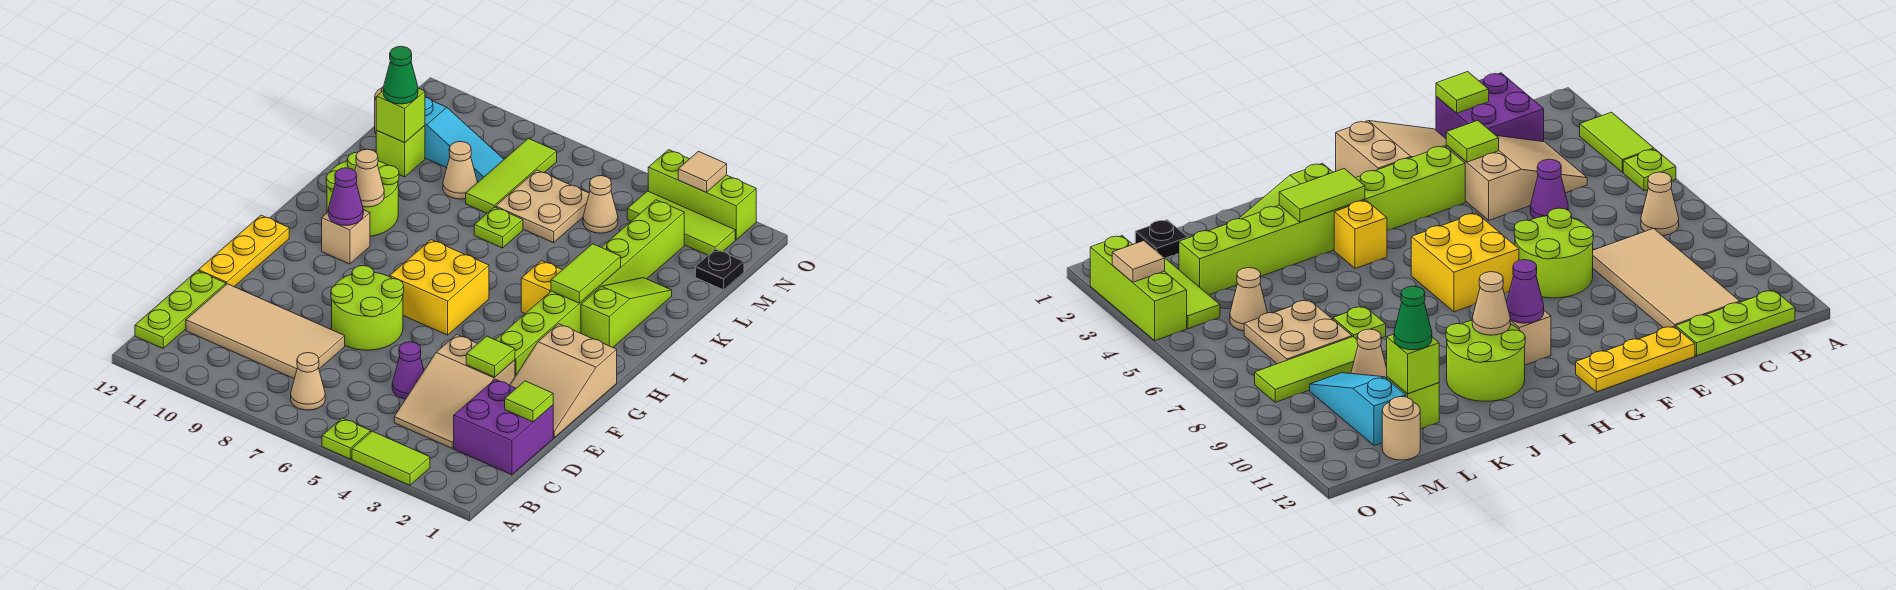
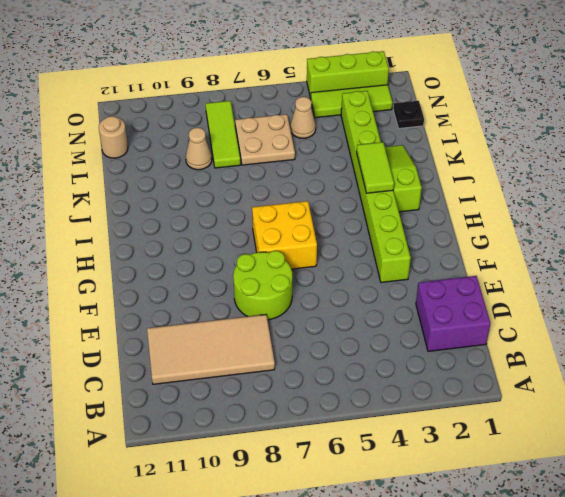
none -> lime 1x2 tile [352,431,430,485]
none -> lime 1x1 plate [322,418,371,459]
none -> tan 1x1 cone [291,353,325,410]
none -> lime 1x3 plate [135,271,226,348]

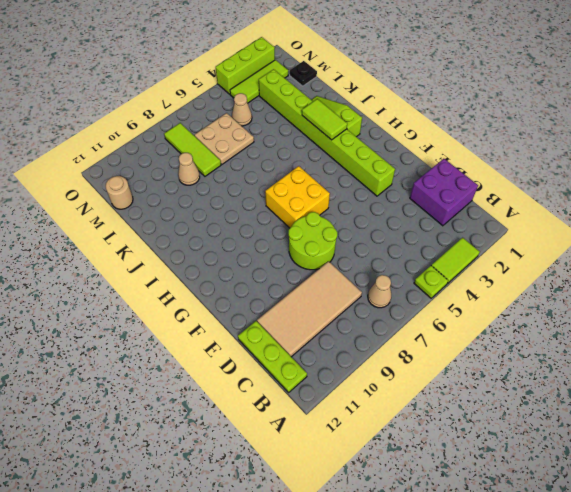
none -> tan 2x3 slope [394,335,515,448]
none -> purple 1x1 cone [392,342,424,399]
none -> tan 2x3 slope [510,324,617,438]
none -> yellow 1x3 plate [198,215,289,287]

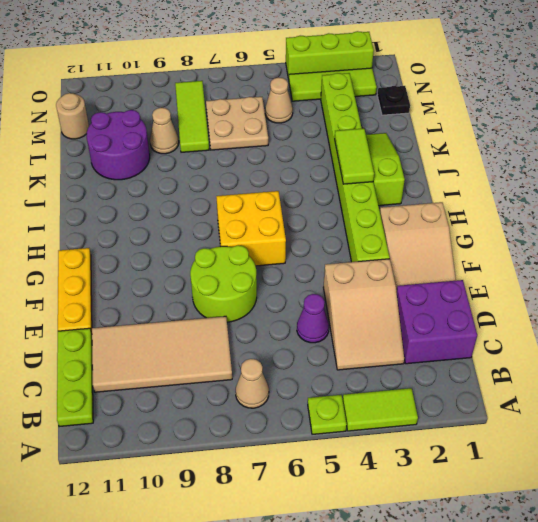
purple 2x2 round brick [87,110,150,180] -> lime 1x1 brick [376,126,425,177]
none -> tan 1x1 brick [322,210,370,264]
none -> yellow 1x1 brick [521,261,562,314]
none -> lime 2x2 round brick [326,152,399,236]
none -> lime 1x1 plate [474,207,523,248]

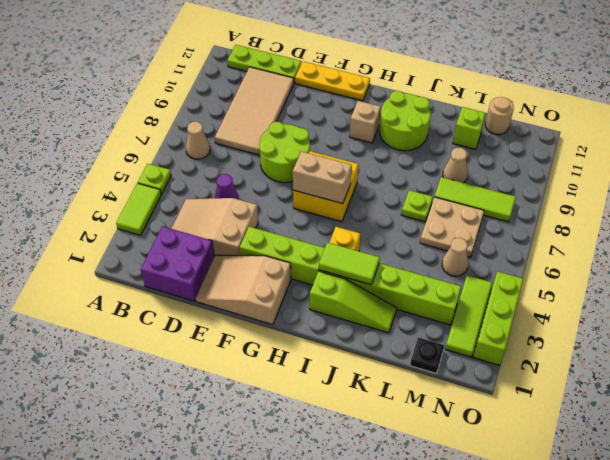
tan 1x2 brick [293,151,352,204] -> none
none -> cyan 1x3 slope [425,97,504,182]
none -> lime 1x1 tile [505,381,553,422]
none -> lime 1x1 tile [466,336,515,377]
none -> purple 1x1 cone [328,168,363,226]

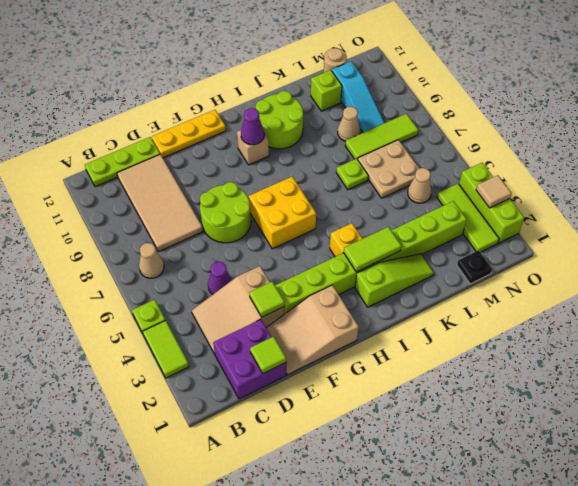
none -> tan 1x1 cone [355,149,384,207]
none -> lime 1x1 brick [376,88,425,143]
none -> green 1x1 cone [383,46,418,104]

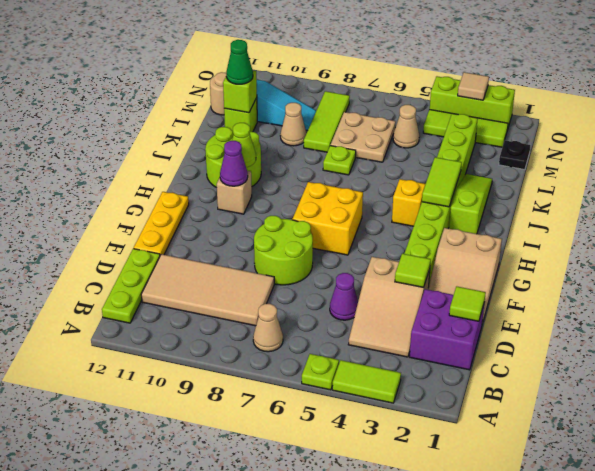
lime 1x1 cone [232,123,256,167] -> tan 1x1 cone [355,149,384,207]

